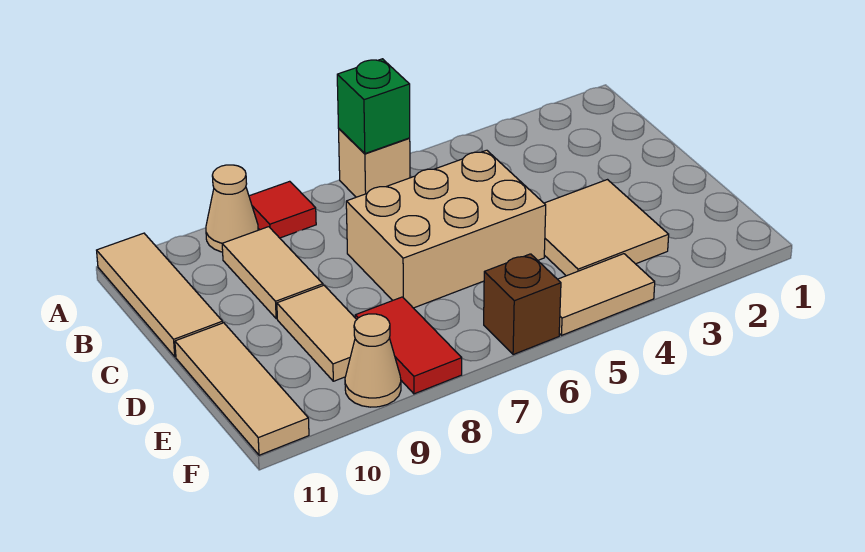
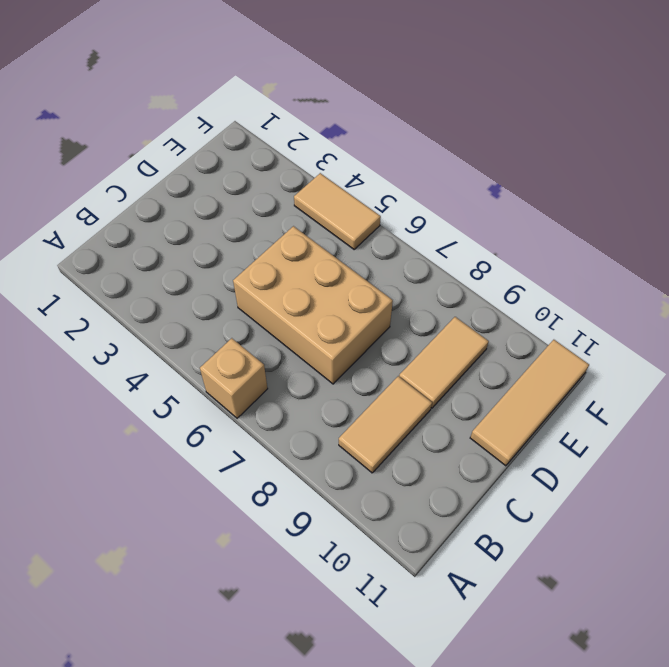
none -> red 1x1 tile [249,181,316,238]
none -> tan 1x1 cone [206,165,258,252]
none -> tan 1x3 tile [97,233,223,357]

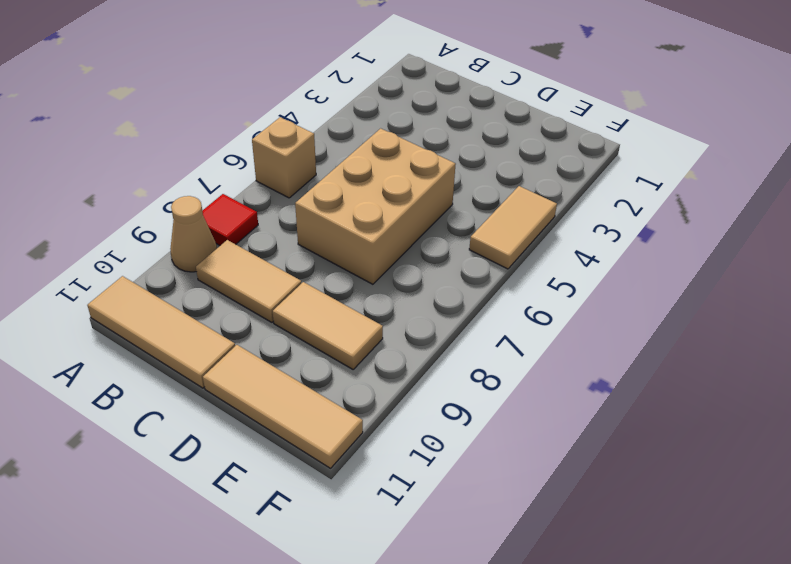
none -> tan 2x2 tile [544,180,669,276]
none -> red 1x2 tile [355,297,462,394]
none -> brown 1x1 brick [484,254,561,355]

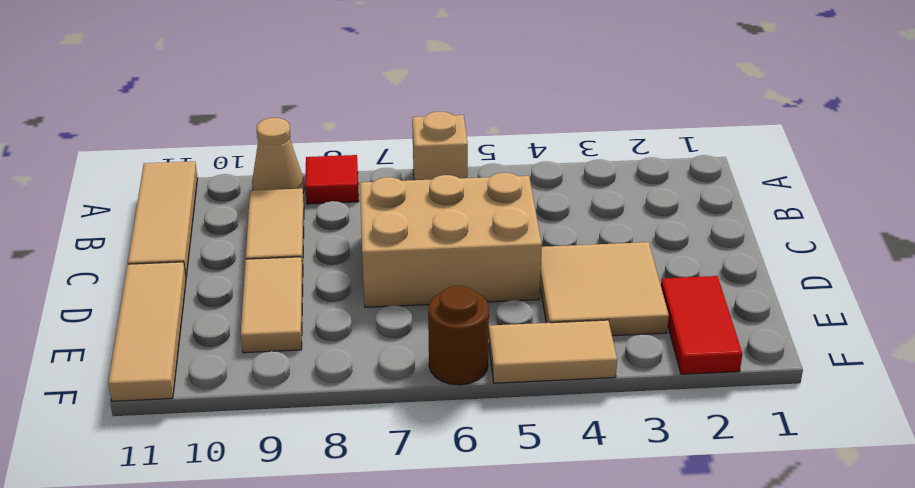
red 1x2 tile [661,276,742,374] -> red 1x2 tile moved to [355,297,462,394]
brown 1x1 round brick [428,286,489,385] -> brown 1x1 brick [484,254,561,355]
none -> tan 1x1 cone [345,314,401,407]
none -> green 1x1 brick [337,59,410,154]

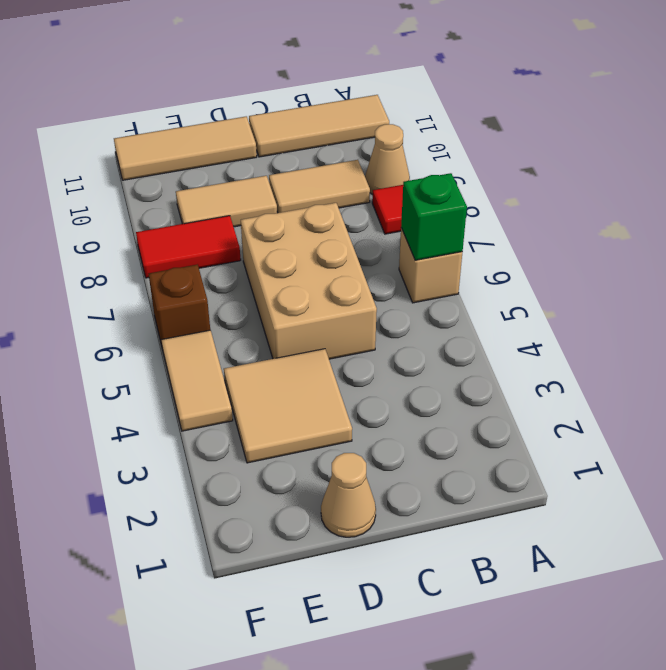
tan 1x1 cone [321,453,376,537] -> tan 1x1 cone moved to [345,314,401,407]

